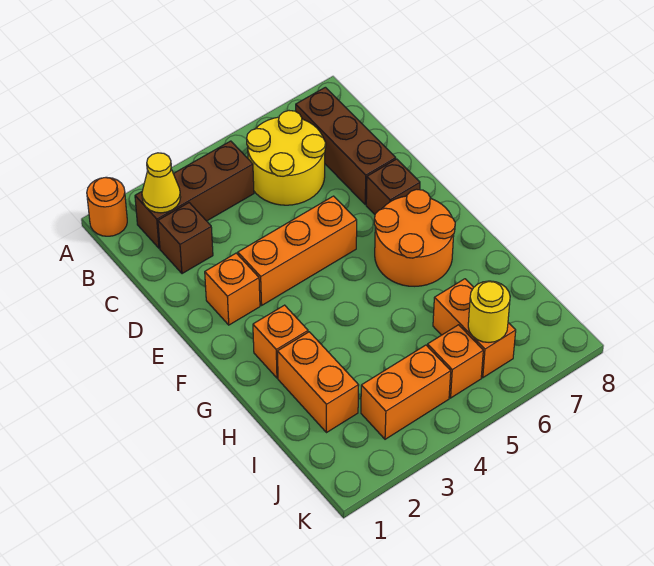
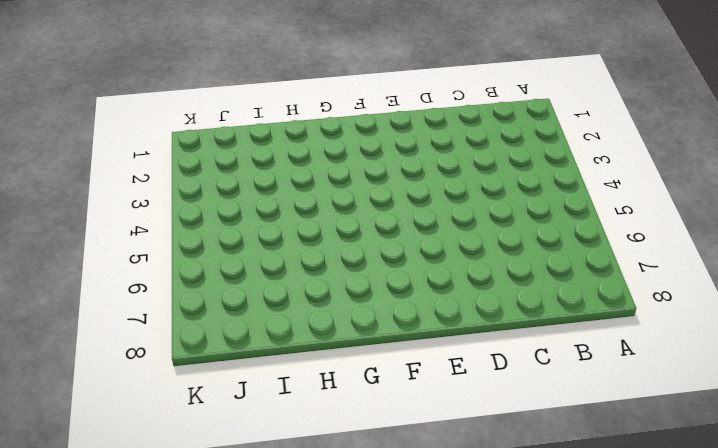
none -> orange 1x1 round brick [87,177,127,236]
none -> brown 1x3 brick [135,141,254,248]
none -> yellow 2x2 round brick [247,111,326,205]

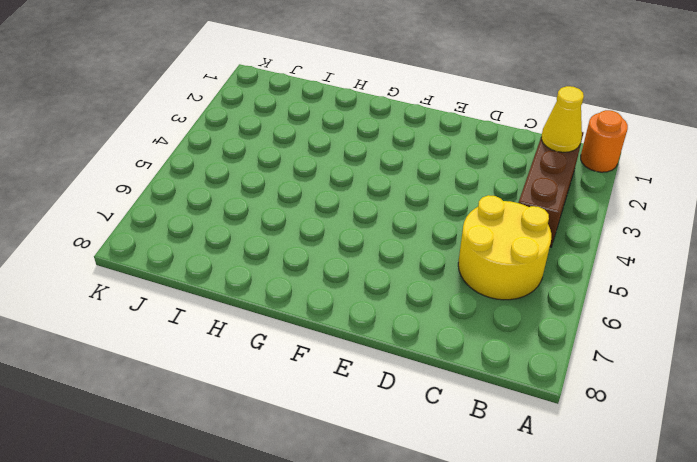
none -> brown 1x3 brick [296,87,396,205]
none -> brown 1x1 brick [158,203,213,274]
none -> orange 1x1 brick [205,253,260,325]

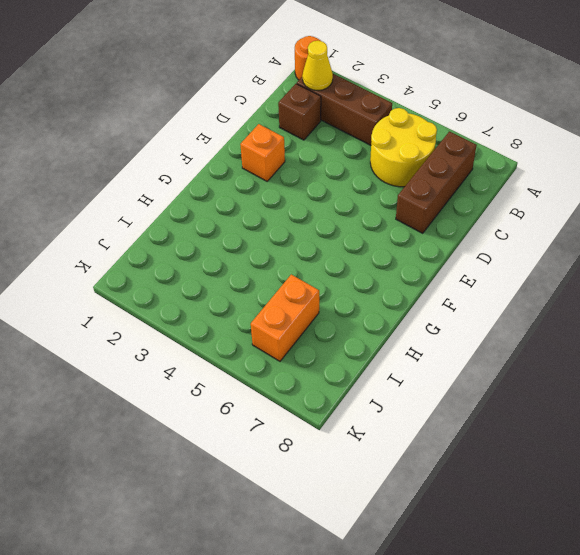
none -> orange 1x3 brick [238,196,357,305]
none -> brown 1x1 brick [366,159,420,214]
none -> orange 2x2 round brick [374,189,455,286]

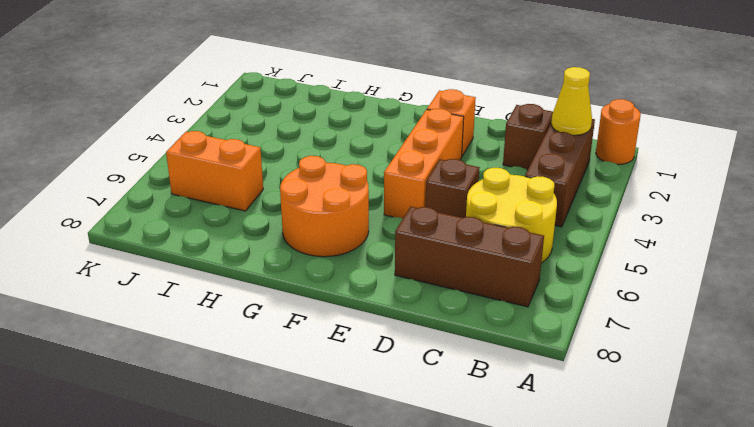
brown 1x1 brick [425,159,479,218] -> brown 1x1 brick moved to [366,159,420,214]
none -> orange 1x1 brick [253,305,308,378]
none -> orange 1x2 brick [277,332,359,433]
none -> orange 1x2 brick [361,345,451,439]

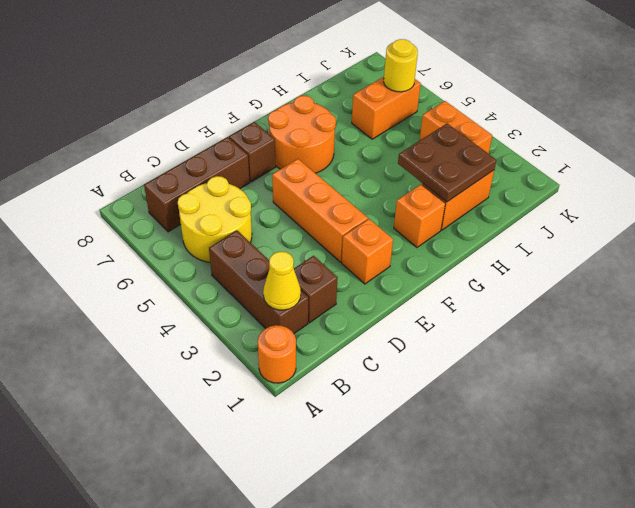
brown 2x2 plate [398,123,497,202] -> none
none -> orange 1x1 brick [427,325,483,398]

